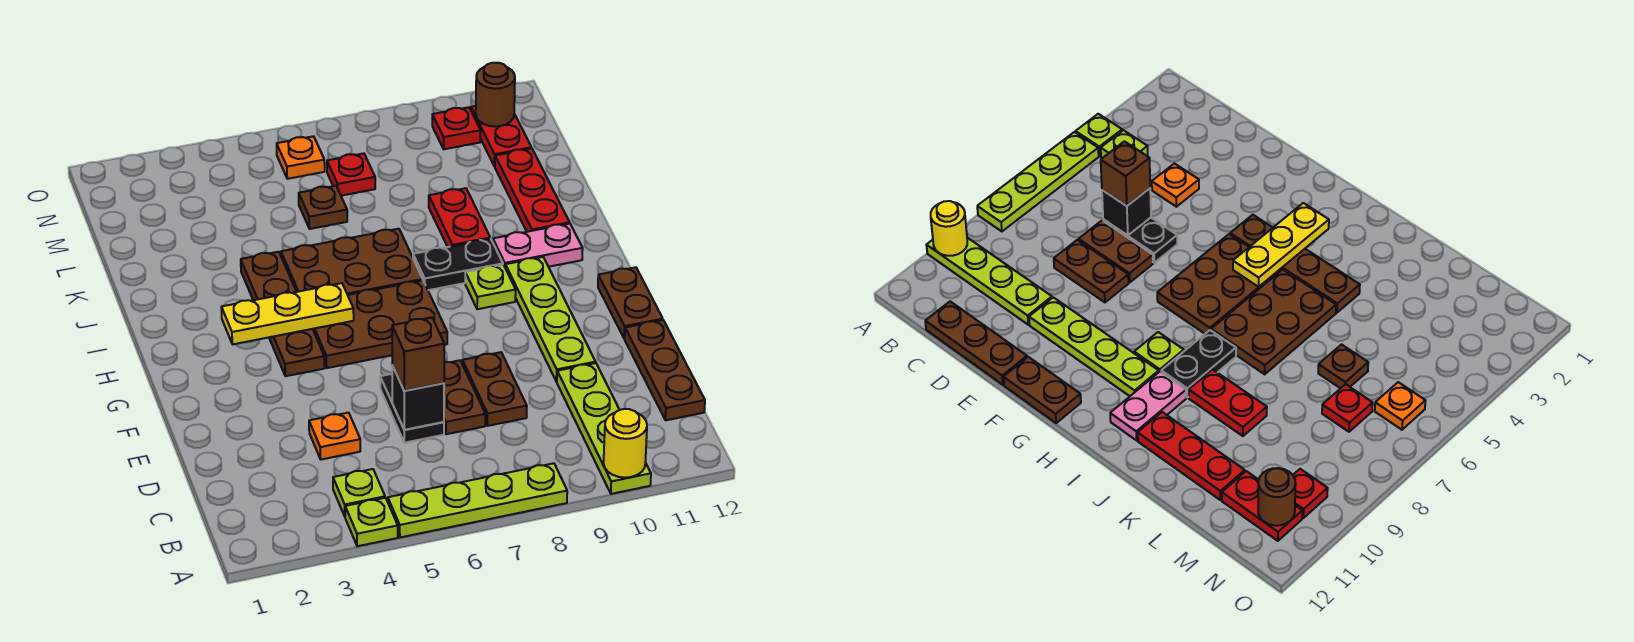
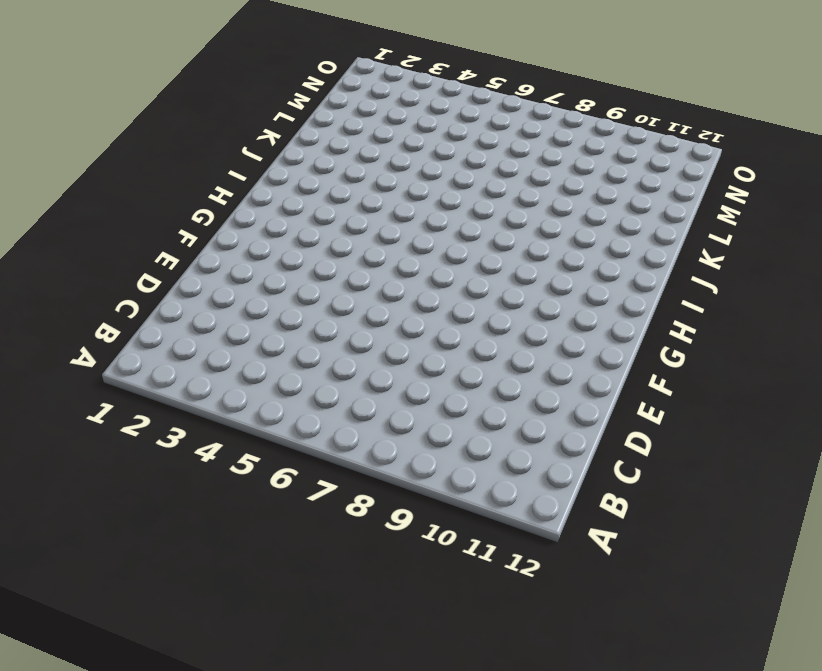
none -> lime 1x1 plate [345,498,398,546]
none -> lime 1x4 plate [388,463,567,537]
none -> lime 1x4 plate [557,363,651,494]

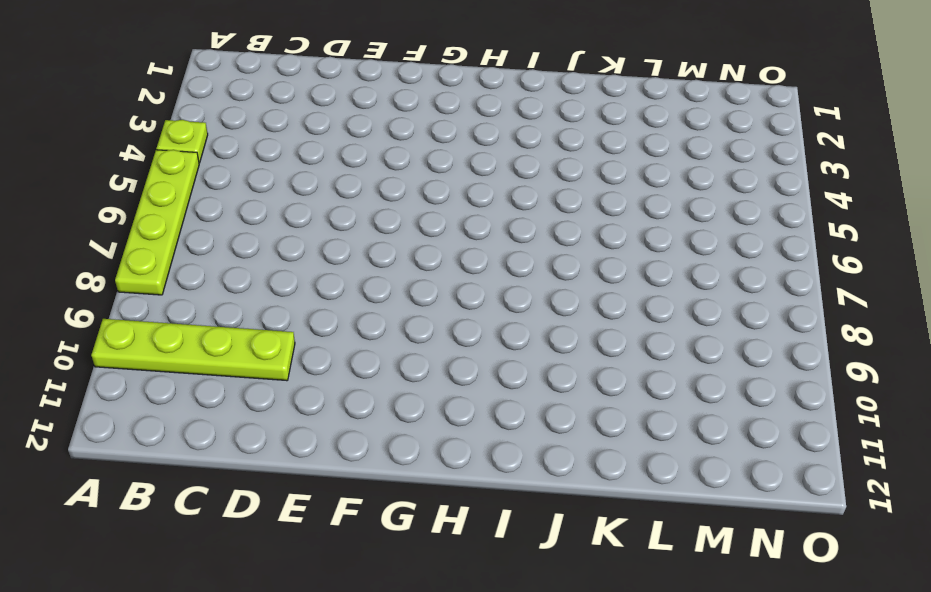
none -> lime 1x1 plate [333,469,385,516]
none -> brown 1x3 plate [625,320,705,420]
none -> orange 1x1 plate [309,413,360,460]

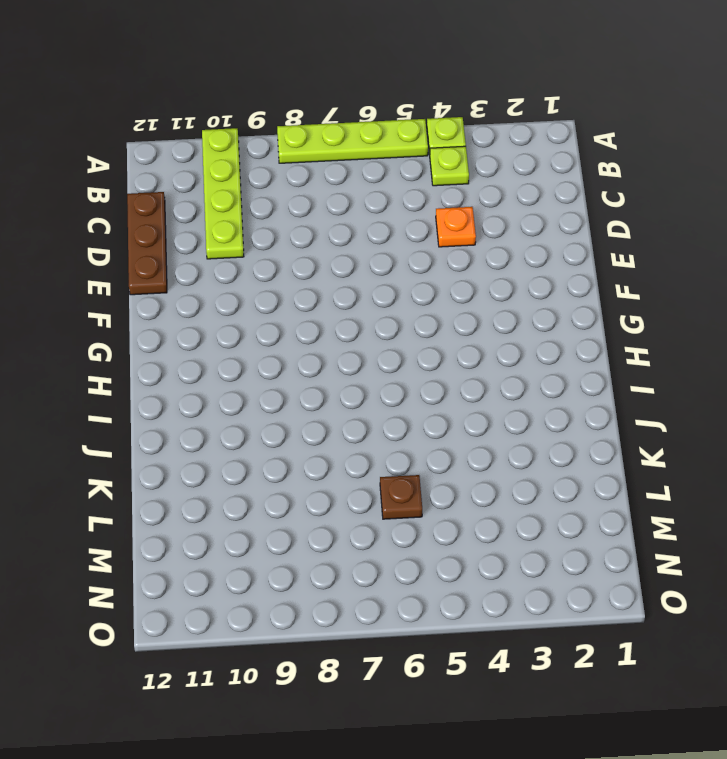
none -> black 1x2 plate [380,374,444,443]
none -> brown 1x2 plate [444,360,485,434]
none -> brown 1x2 plate [462,352,527,426]

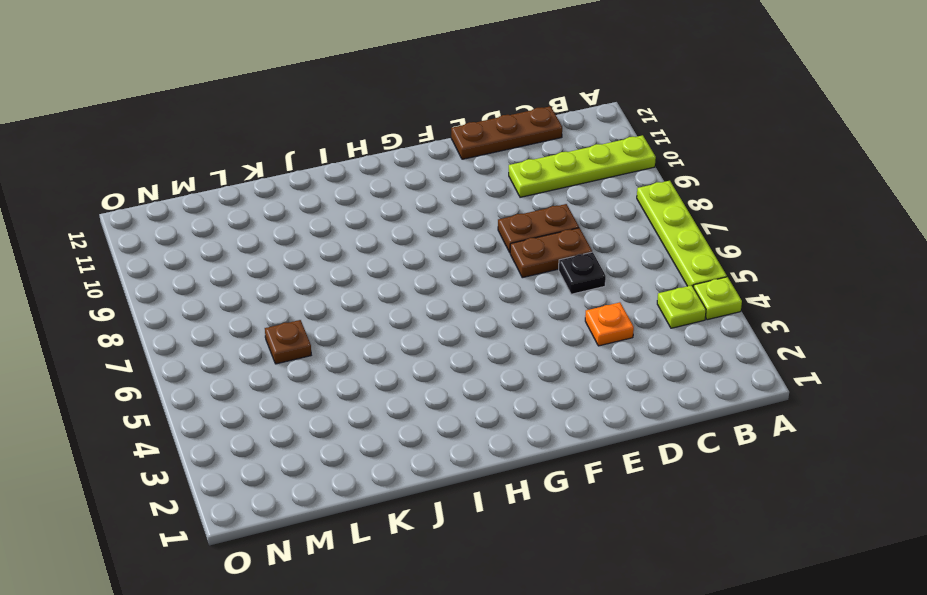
black 1x1 plate [559,252,606,294] -> black 1x2 plate [380,374,444,443]
none -> lime 1x4 plate [505,257,596,382]
none -> brown 1x2 plate [598,267,663,339]
none -> brown 1x4 plate [241,252,325,376]

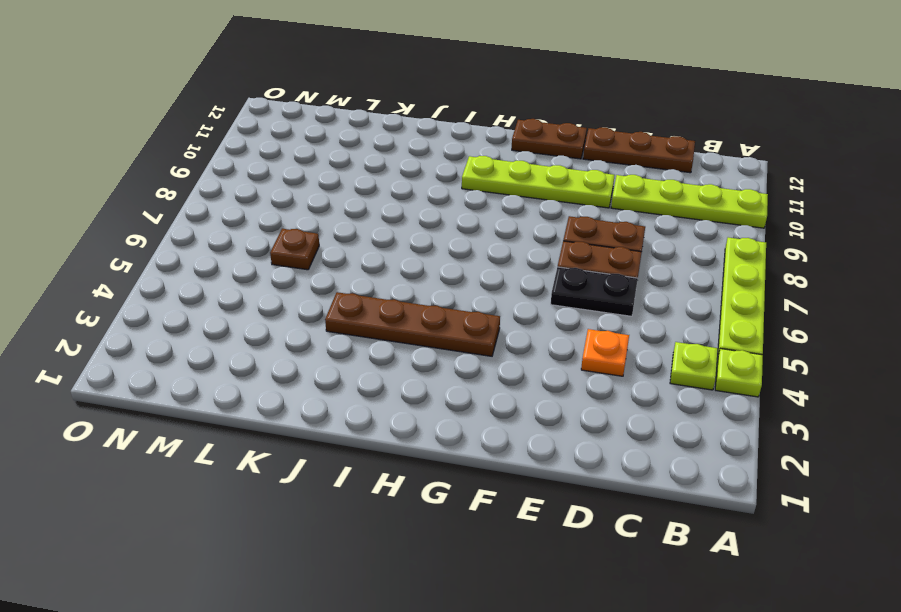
none -> brown 2x3 plate [313,280,447,368]
none -> lime 1x1 plate [465,265,516,309]
none -> brown 2x3 plate [281,229,423,295]

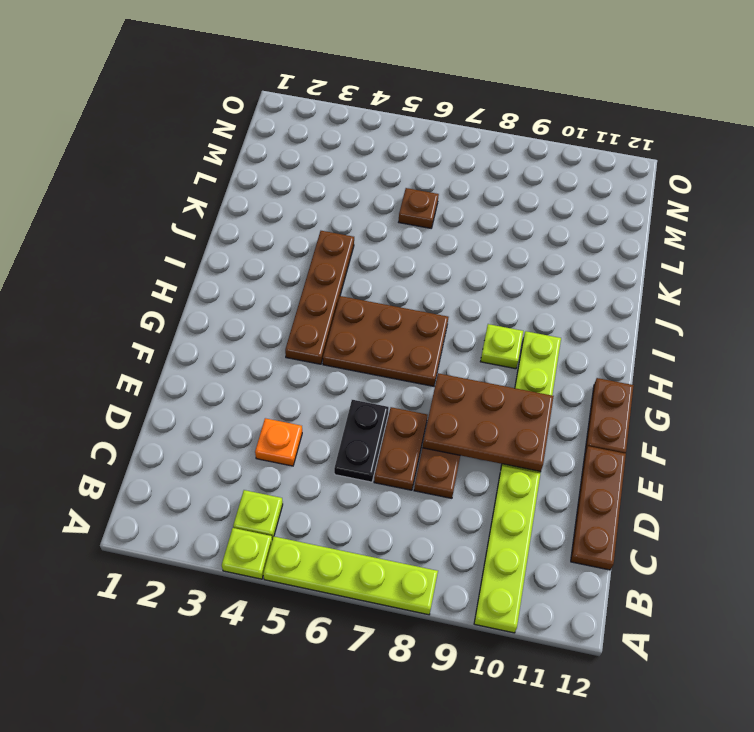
brown 2x3 plate [423,373,554,472] -> brown 2x3 plate moved to [281,229,423,295]
none -> black 1x2 plate [413,239,503,290]
none -> pink 1x2 plate [493,224,583,267]
none -> red 1x2 plate [429,188,490,247]

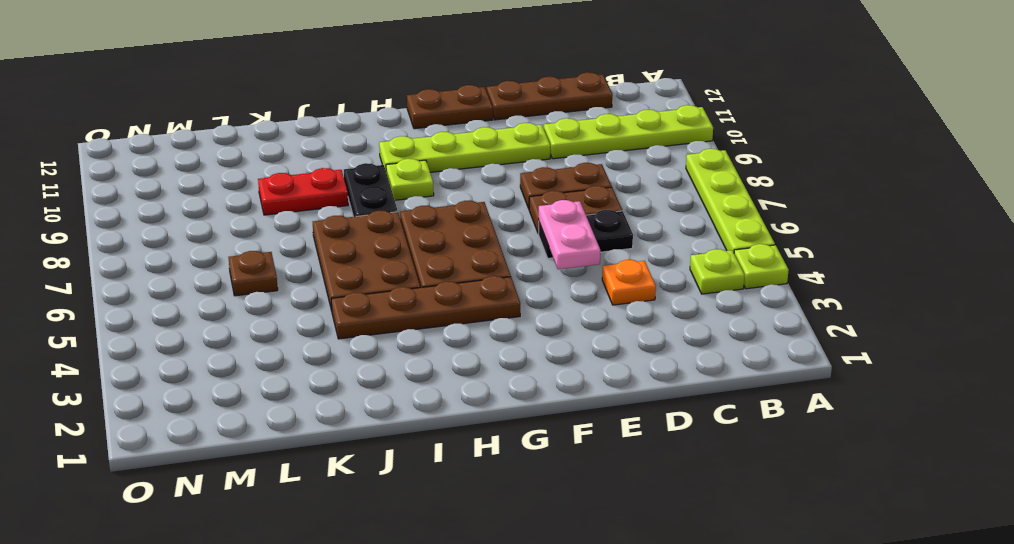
pink 1x2 plate [538,200,600,269] -> pink 1x2 plate moved to [493,224,583,267]
none -> red 1x3 plate [495,149,570,232]
none -> red 1x1 plate [327,154,375,196]
none -> red 1x2 plate [471,106,532,167]

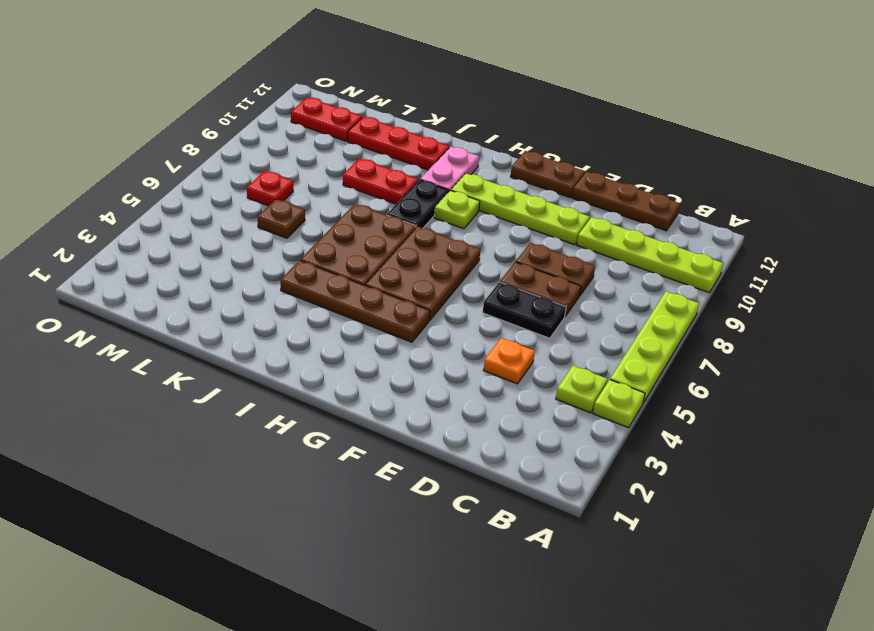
none -> orange 1x1 plate [277,136,325,179]
none -> red 1x1 plate [432,107,481,149]
none -> yellow 1x1 round brick [604,409,647,478]

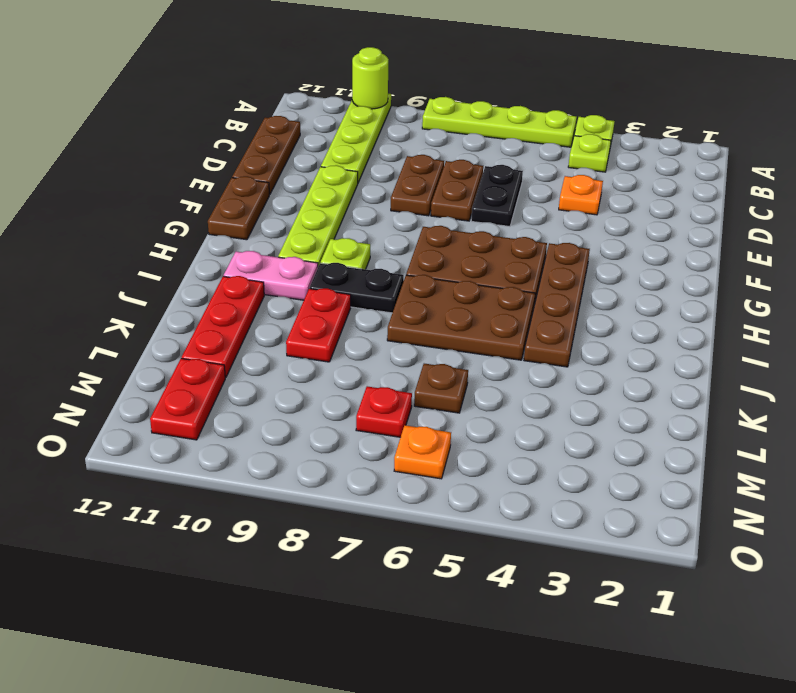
lime 1x1 round brick [352,47,388,109] -> yellow 1x1 round brick [604,409,647,478]
none -> red 1x1 plate [432,107,481,149]
none -> black 1x1 brick [392,366,444,430]
none -> yellow 1x3 plate [221,283,354,344]

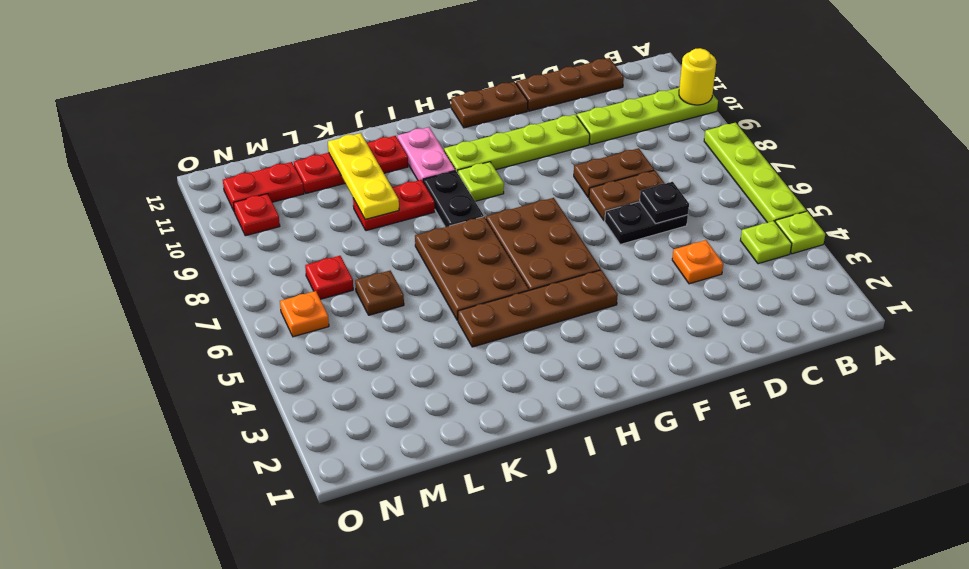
black 1x1 plate [640,182,689,224] -> black 1x1 brick [392,366,444,430]
yellow 1x3 plate [328,133,399,220] -> yellow 1x3 plate moved to [221,283,354,344]
none -> brown 1x1 round brick [476,63,515,126]
none -> brown 1x1 brick [392,317,444,391]

